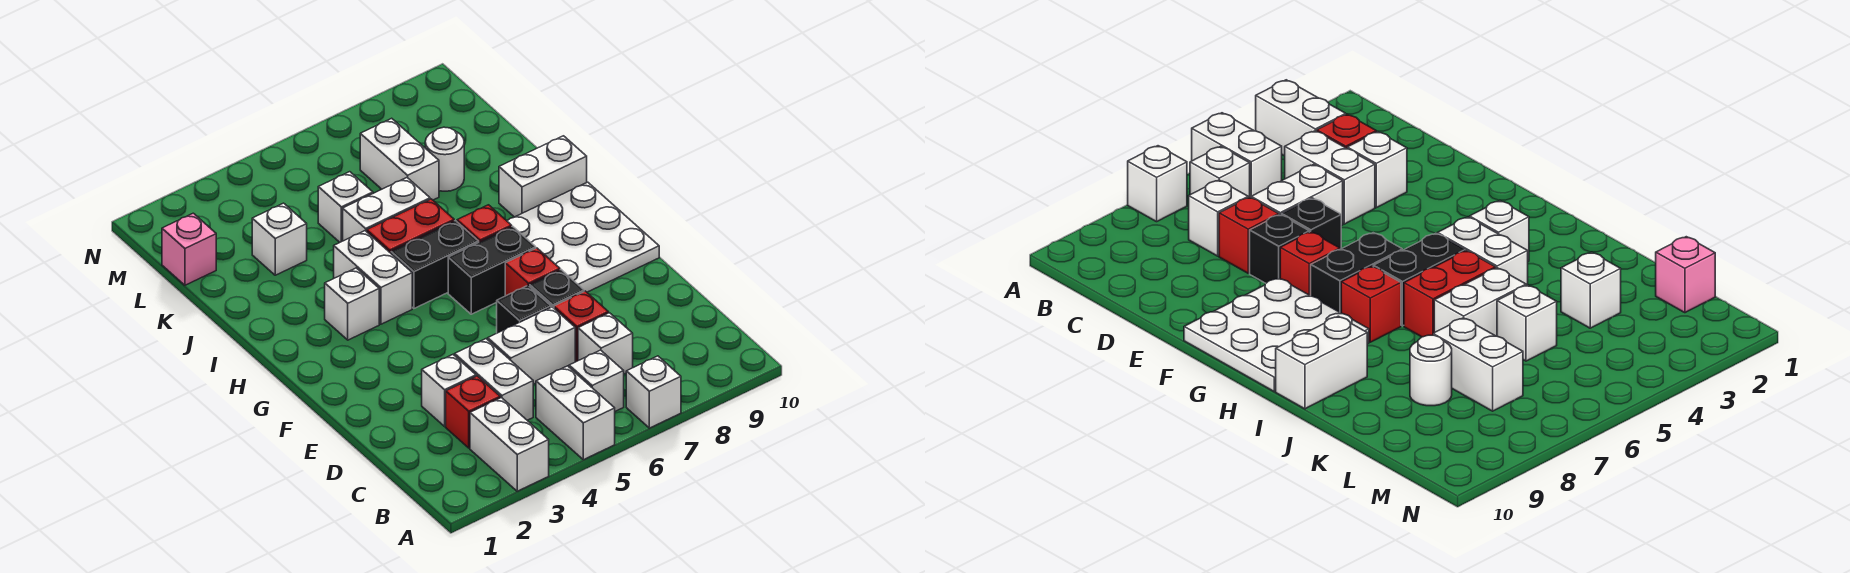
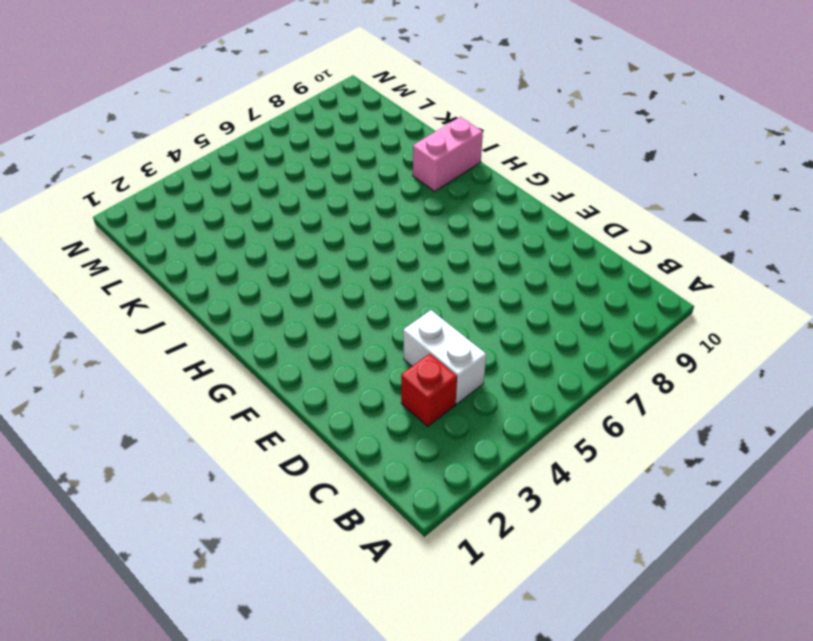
pink 1x2 brick [413,117,483,191] -> white 1x2 brick [499,136,587,217]
none -> white 1x2 brick [470,398,549,491]
none -> white 1x2 brick [536,366,615,460]
none -> white 1x1 brick [626,356,681,428]

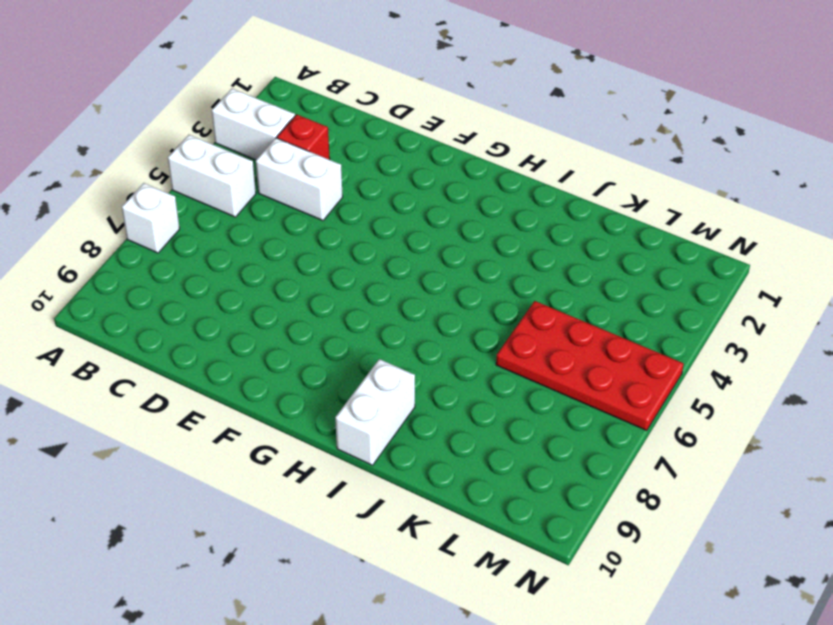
red 2x4 plate [496,301,684,431] -> white 1x1 brick [318,172,373,242]
none -> white 1x1 brick [569,350,624,411]
none -> white 1x1 brick [578,313,633,374]
none -> white 1x1 brick [422,355,476,426]

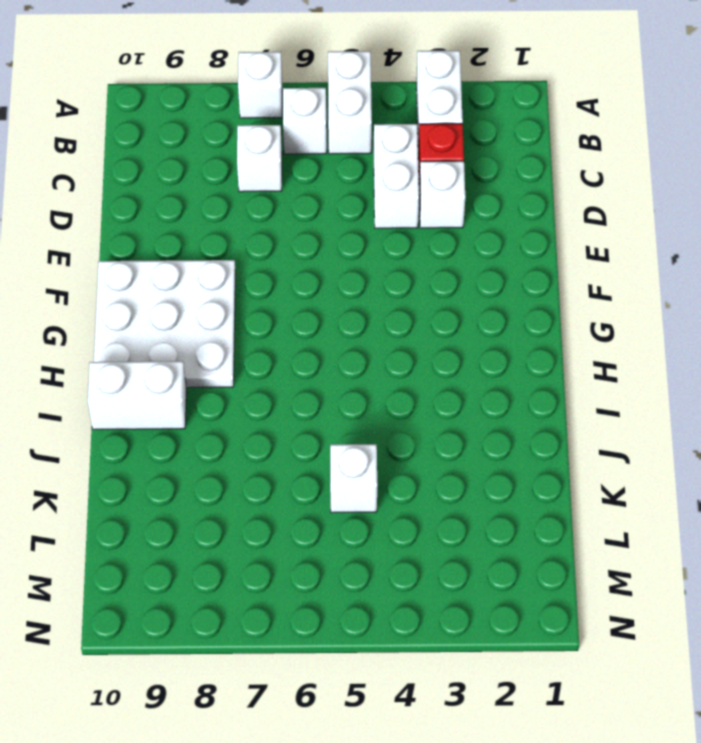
none -> white 1x2 brick [488,307,575,384]
none -> red 1x1 brick [554,291,608,362]
none -> black 1x1 brick [497,286,551,333]

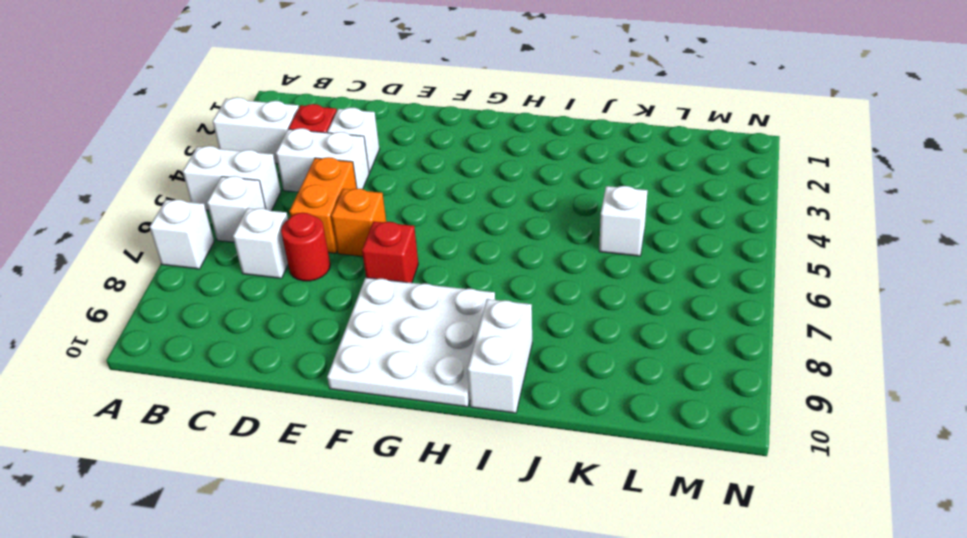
orange 1x2 brick [289,157,357,253] -> white 1x2 brick [488,307,575,384]
red 1x1 round brick [281,213,330,281] -> red 1x1 brick [554,291,608,362]
orange 1x1 brick [331,188,386,256] -> black 1x1 brick [497,286,551,333]
none -> black 1x1 brick [530,270,584,308]
none -> black 1x2 brick [448,226,536,314]
none -> white 1x1 brick [325,268,379,340]

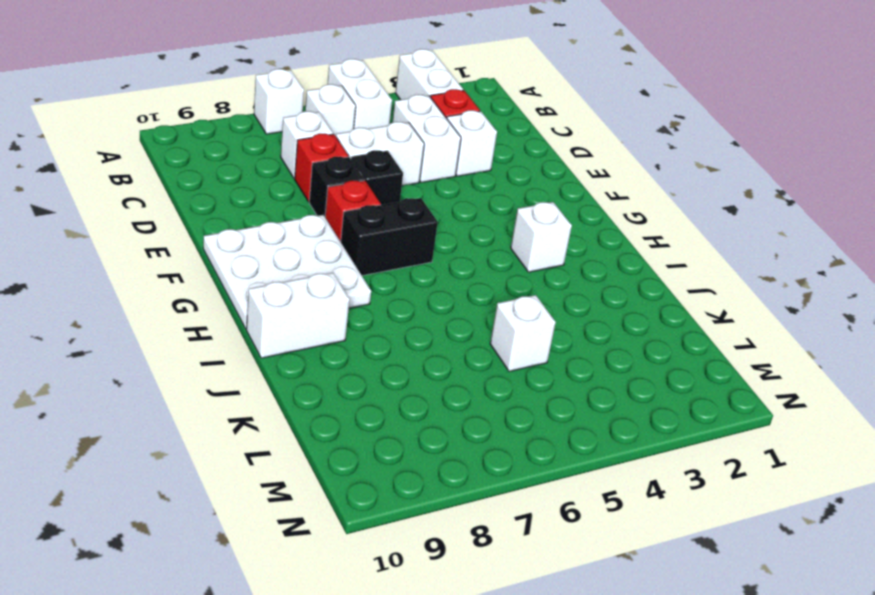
none -> white 1x2 brick [334,231,412,324]
none -> black 1x2 brick [391,221,479,308]
none -> red 1x1 brick [457,205,512,242]

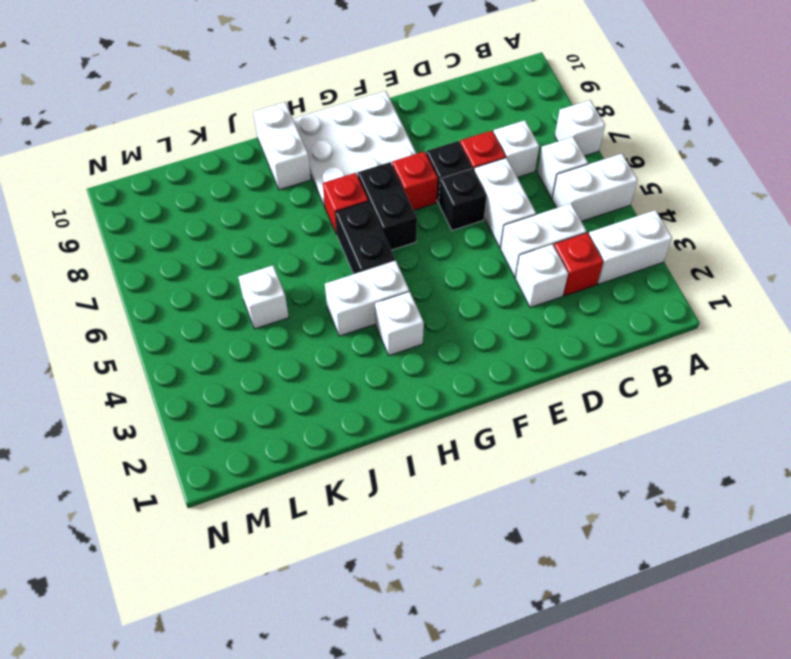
none -> red 1x2 brick [367,199,454,253]
none -> white 1x2 brick [343,178,430,241]
none -> white 1x1 brick [252,203,307,275]

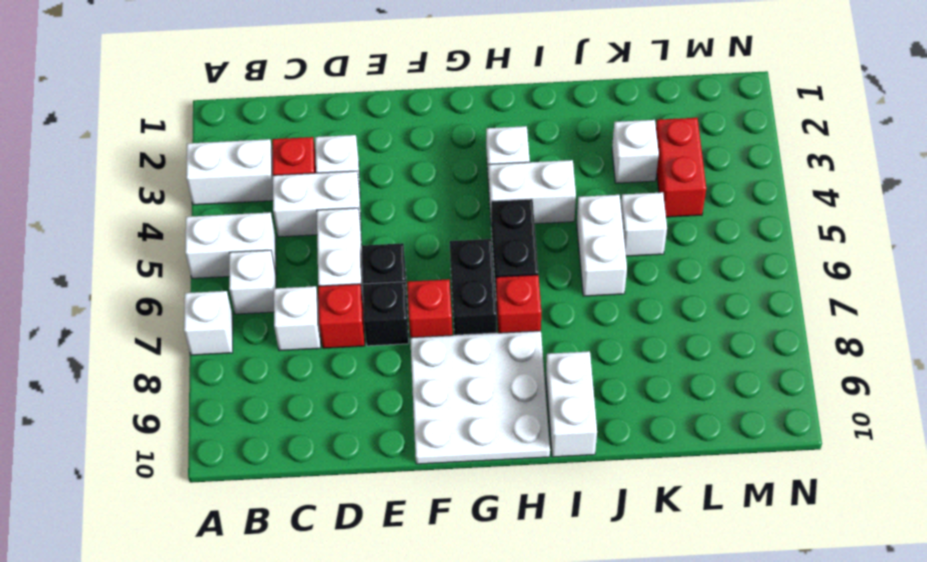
red 1x2 brick [656,118,706,217] -> red 1x2 brick moved to [367,199,454,253]
none -> white 1x2 brick [360,118,439,200]
none -> white 1x1 round brick [425,127,464,191]
none -> pink 1x1 brick [162,213,216,285]

